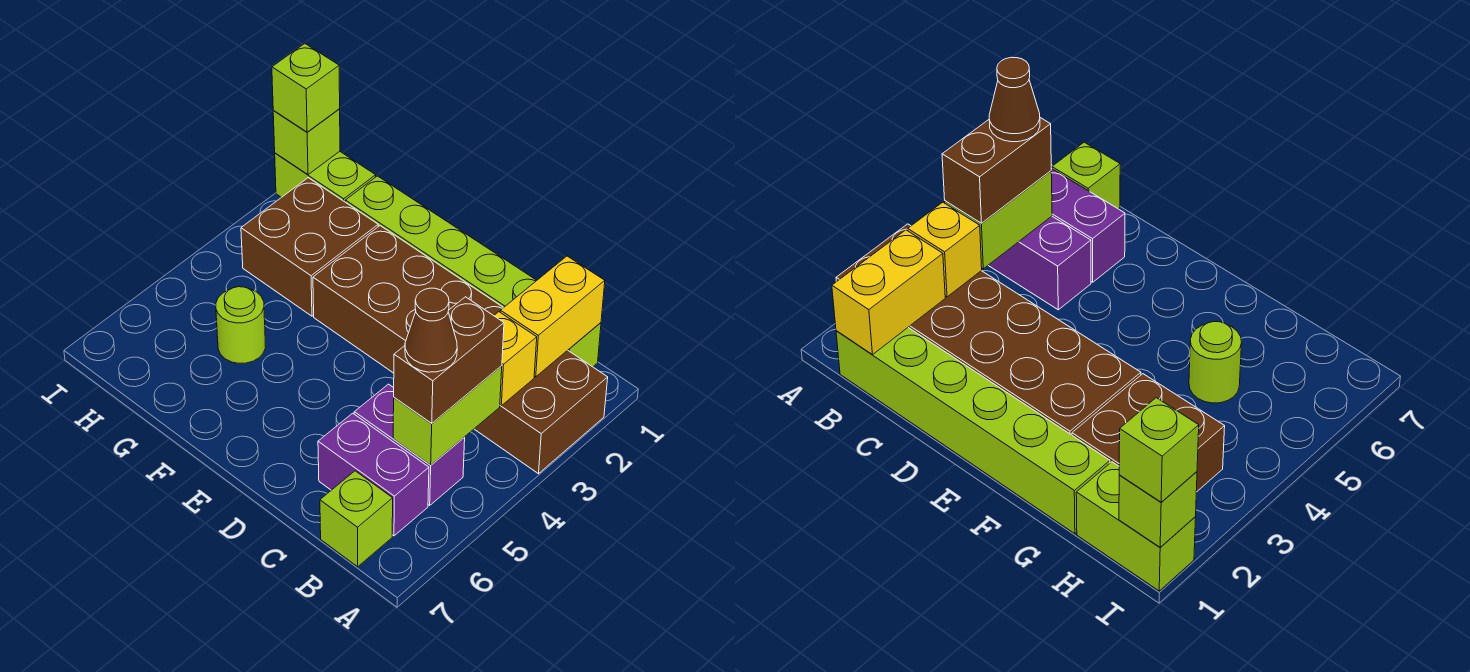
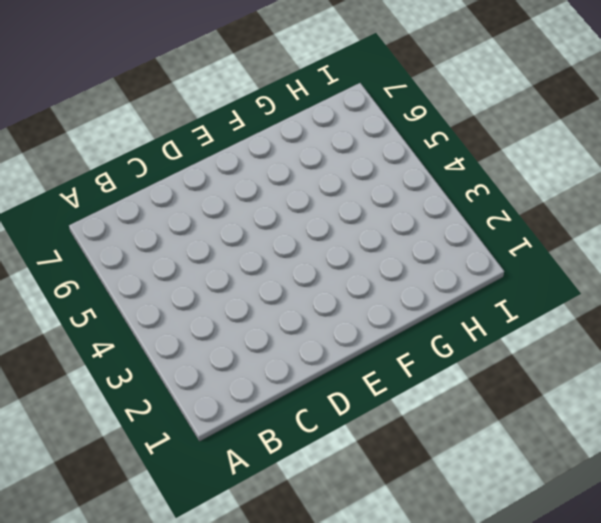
none -> brown 2x6 brick [313,226,608,474]
none -> lime 1x6 brick [345,176,601,367]
none -> purple 1x2 brick [354,384,465,505]

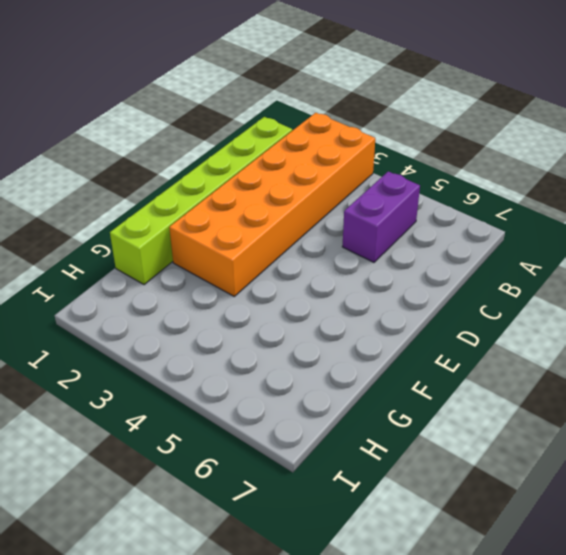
orange 2x6 brick [169,113,375,296] -> brown 2x6 brick [313,226,608,474]
none -> purple 1x2 brick [318,413,429,536]
none -> lime 1x1 brick [320,471,393,567]
none -> brown 2x2 brick [241,178,378,316]

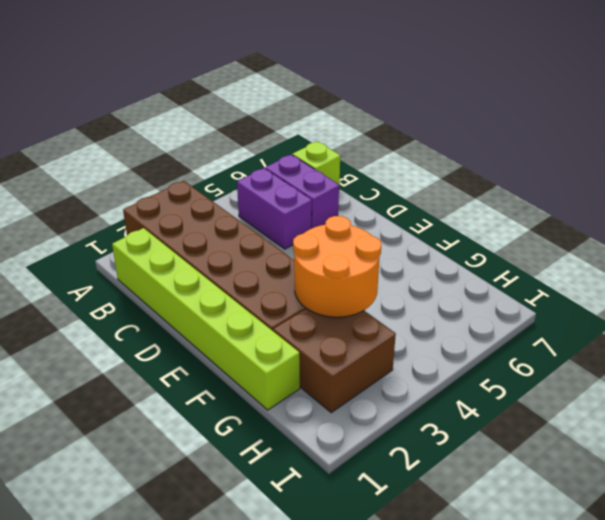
orange 2x2 round brick [293,216,381,317] -> none
none -> lime 1x1 round brick [216,287,266,363]
none -> lime 1x2 brick [275,151,376,202]
none -> yellow 1x2 brick [500,256,605,377]

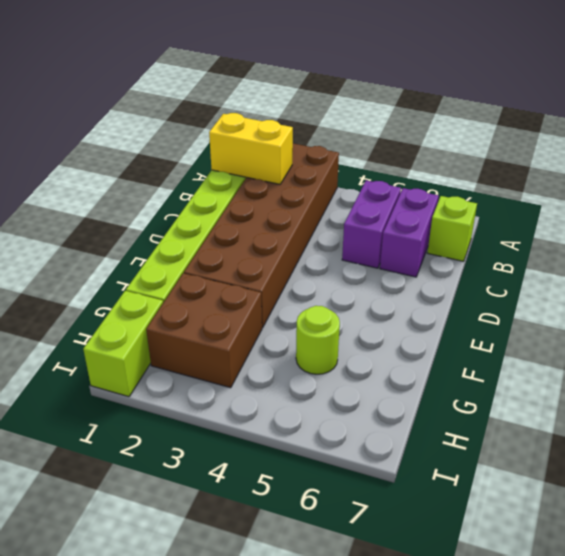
none -> yellow 1x1 brick [494,312,537,406]
none -> lime 1x2 brick [393,366,502,465]
none -> lime 1x1 brick [273,109,340,175]

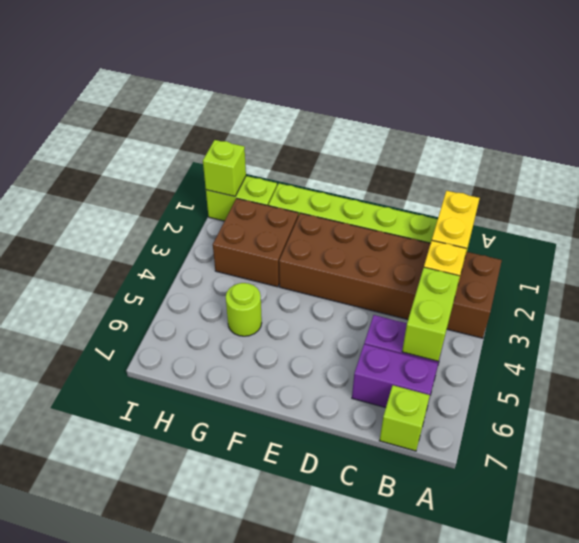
none -> brown 1x2 brick [394,297,504,423]
none -> lime 1x1 brick [272,44,340,132]
none -> brown 1x1 cone [405,288,457,372]

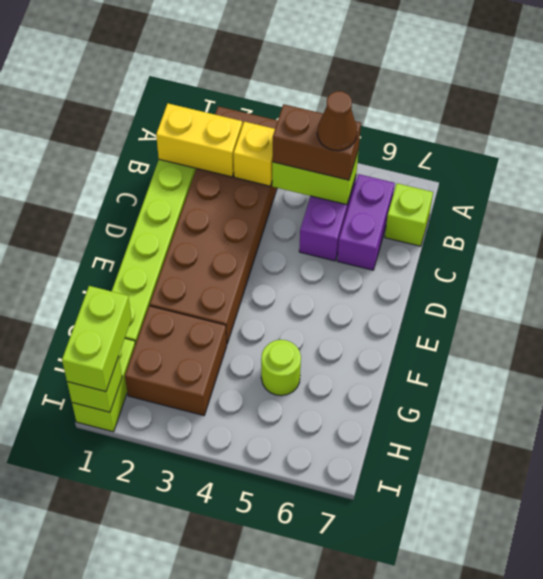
lime 1x2 brick [62,286,132,392] -> lime 1x1 brick [272,44,340,132]

